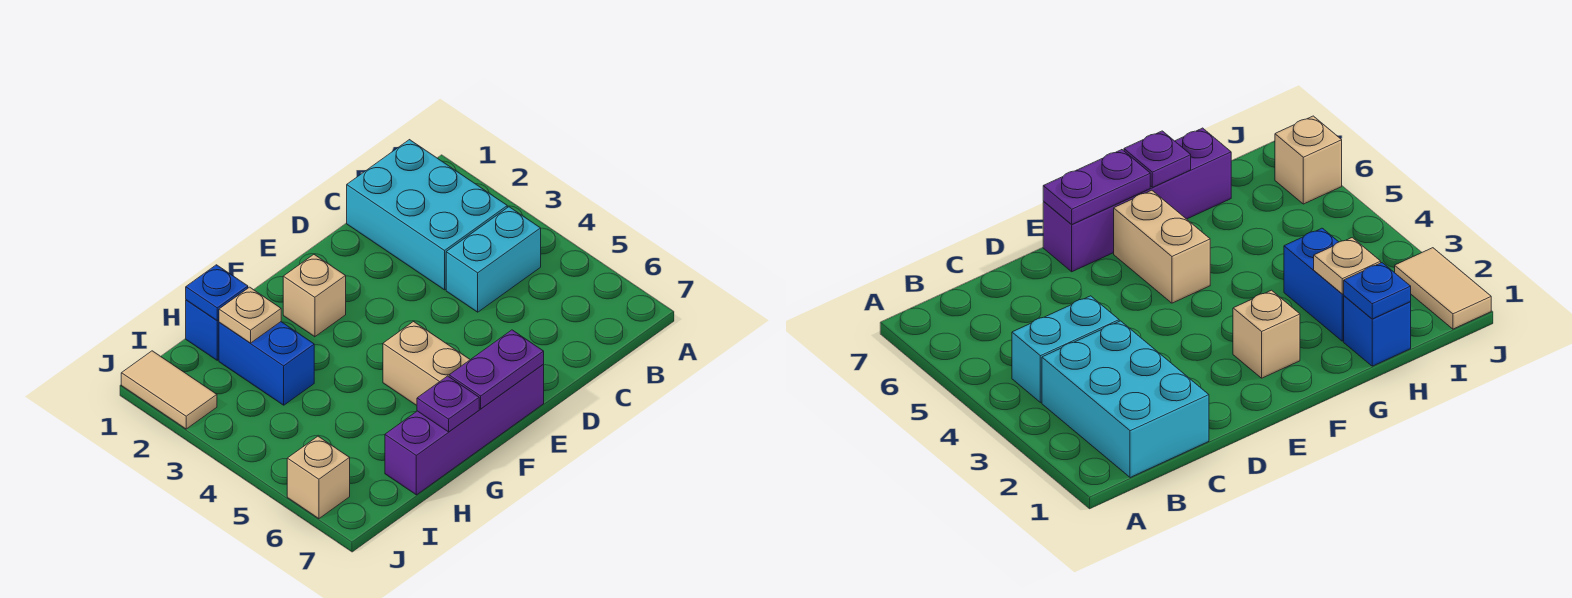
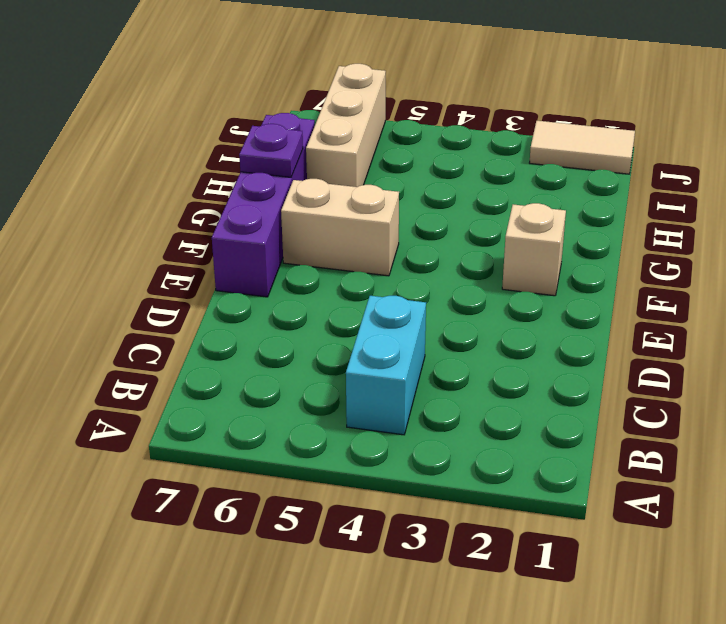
tan 1x3 brick [306,64,386,187] -> tan 1x1 brick [287,436,350,519]
none -> cyan 2x3 brick [347,140,507,290]
none -> blue 1x1 brick [186,300,219,360]
none -> blue 1x2 brick [219,322,314,405]

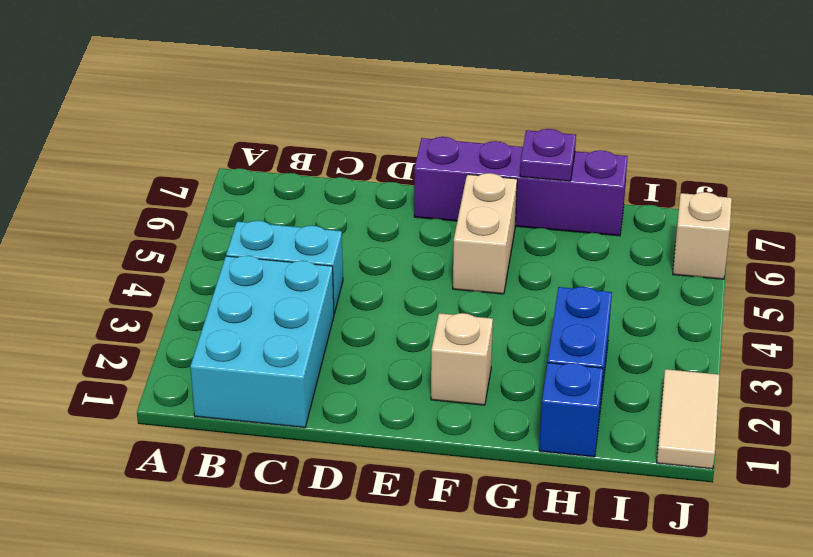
none -> purple 1x2 plate [449,330,544,409]
none -> blue 1x1 plate [186,265,248,321]
none -> tan 1x1 plate [219,287,281,343]

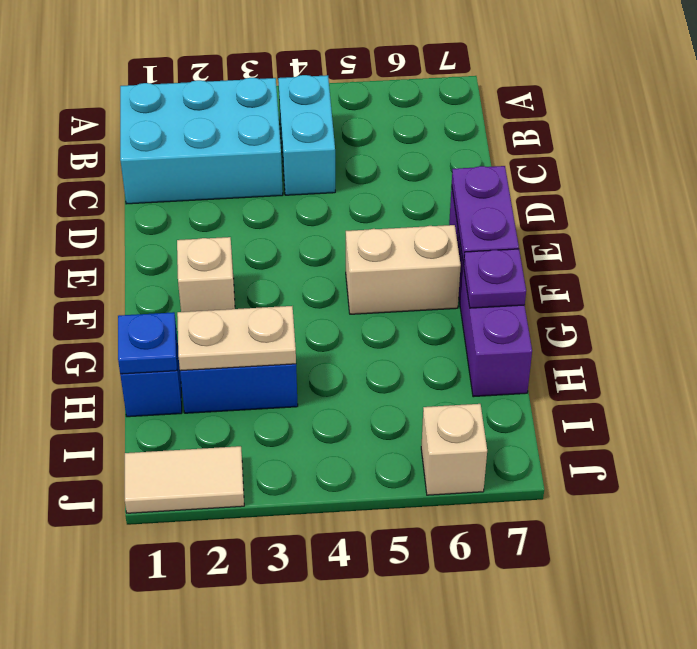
tan 1x2 plate [177,306,296,371] -> tan 1x1 plate [219,287,281,343]

